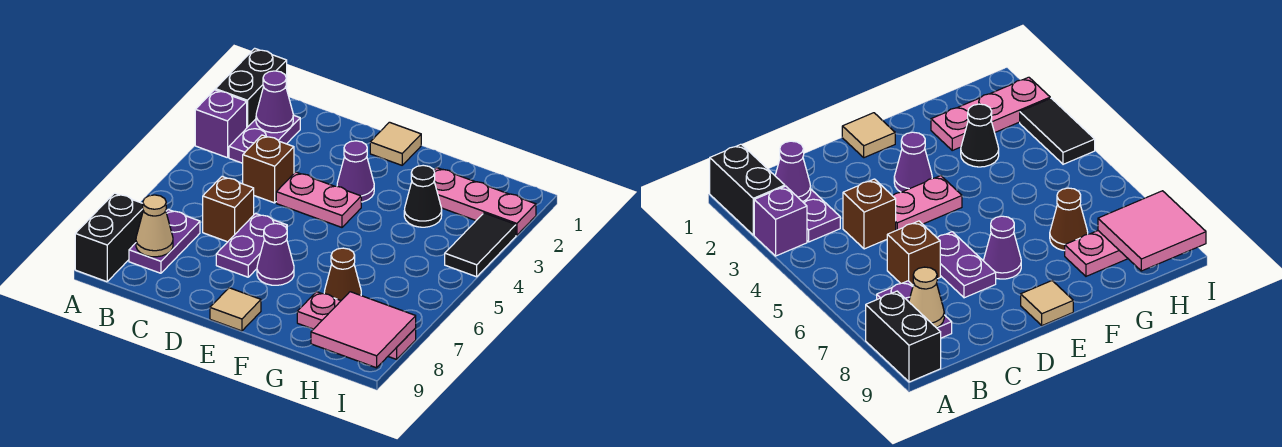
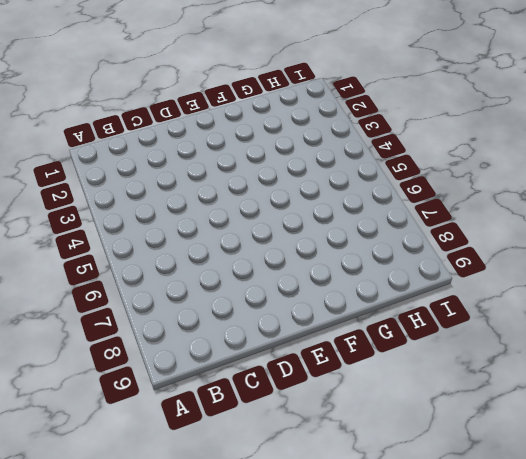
none -> black 1x2 brick [215,48,287,127]
none -> purple 1x1 brick [195,90,247,158]
none -> black 1x2 brick [75,193,143,282]

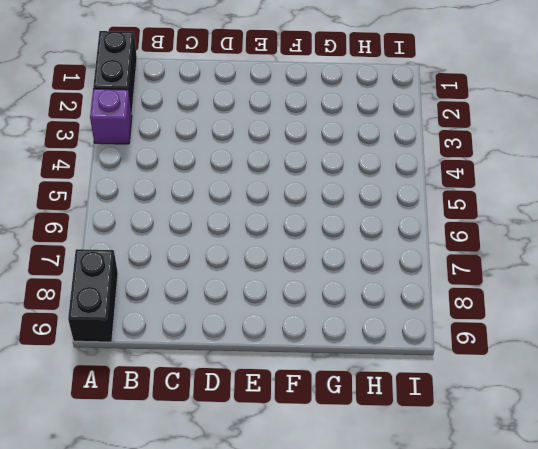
none -> purple 1x2 plate [229,115,300,163]
none -> purple 1x2 plate [129,209,200,273]
none -> brown 1x1 brick [243,135,294,203]

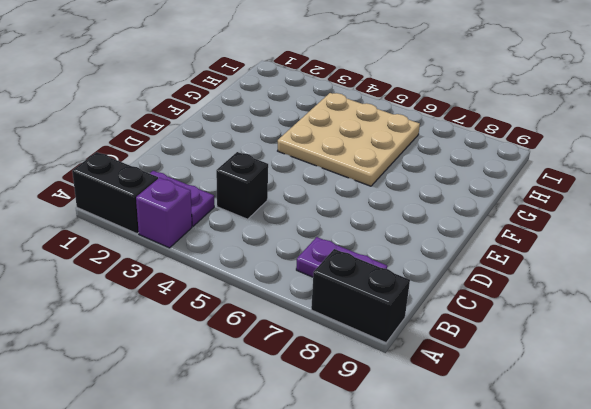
black 1x1 brick [216,152,268,219] -> brown 1x1 brick [243,135,294,203]
tan 3x3 plate [278,93,420,186] -> none
none -> brown 1x1 brick [203,177,254,242]
none -> pink 1x2 plate [276,172,361,227]
none -> purple 1x2 plate [216,213,287,277]

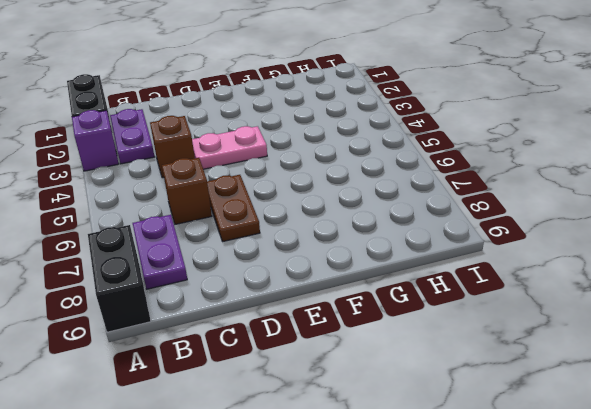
brown 1x2 plate [207,175,260,241] -> purple 1x2 plate [216,213,287,277]
none -> tan 1x1 tile [370,122,421,165]
none -> purple 1x1 cone [337,141,374,202]
none -> purple 1x1 cone [257,224,294,285]

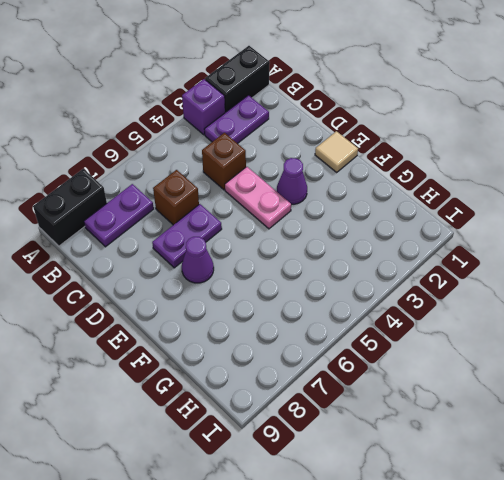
none -> tan 1x1 tile [210,288,261,331]
none -> pink 1x3 plate [434,168,536,235]
none -> black 1x1 cone [404,165,442,227]

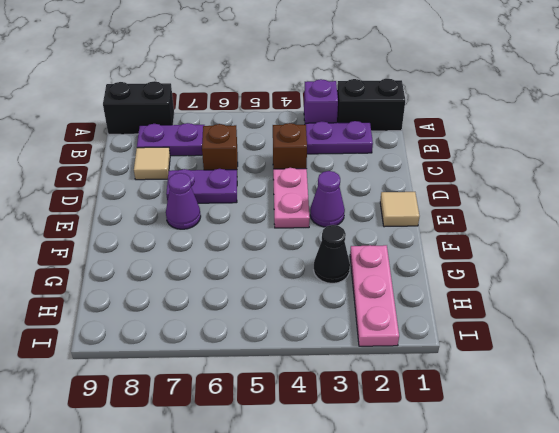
tan 1x1 tile [134,147,170,180] -> tan 1x1 tile moved to [210,288,261,331]
none -> brown 1x1 cone [324,248,361,300]
none -> pink 1x3 plate [297,292,416,359]
none -> black 1x2 tile [445,213,516,277]

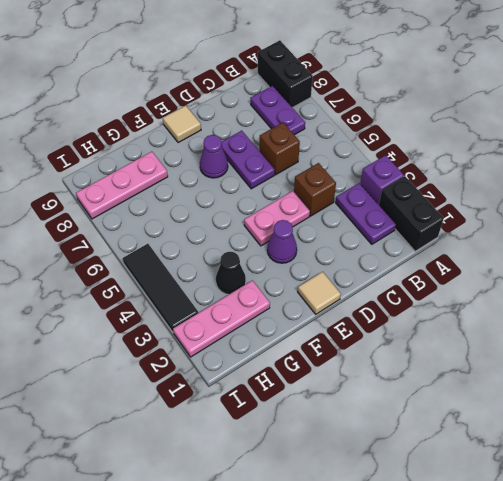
black 1x3 tile [123,244,198,332] -> black 1x2 tile [445,213,516,277]
none -> brown 1x1 cone [324,248,361,300]
none -> purple 1x1 cone [256,71,293,133]
none -> tan 1x1 cone [136,195,173,257]

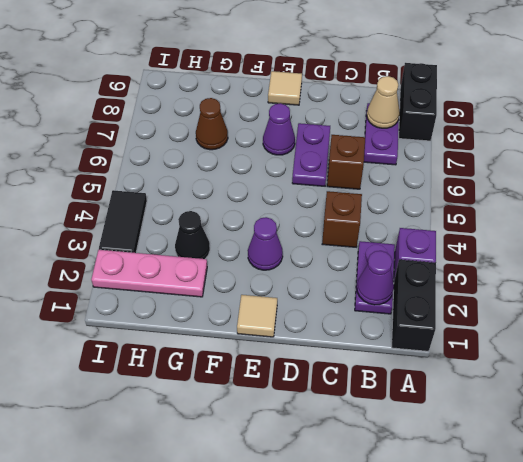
none -> pink 1x2 plate [276,172,361,227]
none -> pink 1x3 plate [297,292,416,359]
none -> pink 2x2 tile [311,292,416,368]

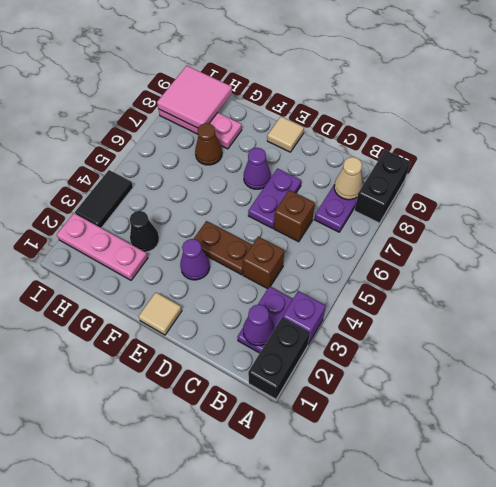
brown 1x2 plate [194,221,252,275] -> pink 1x2 plate [276,172,361,227]

